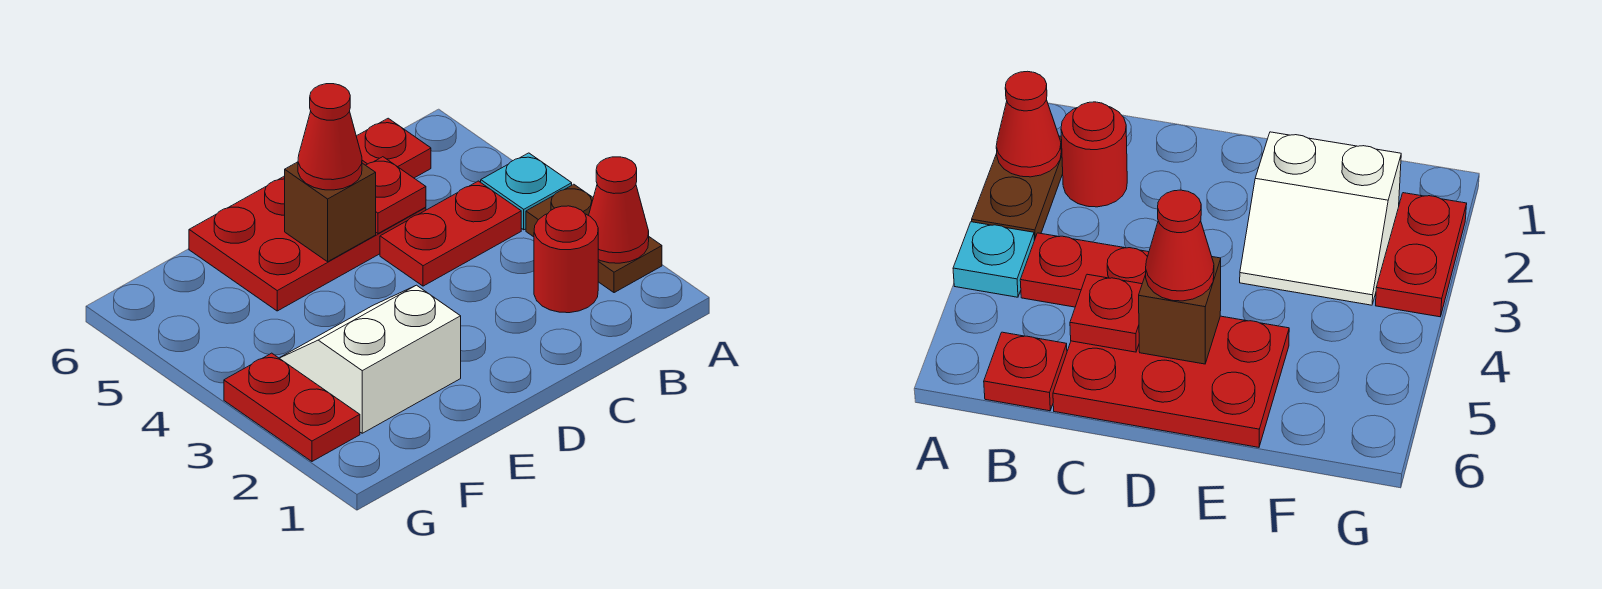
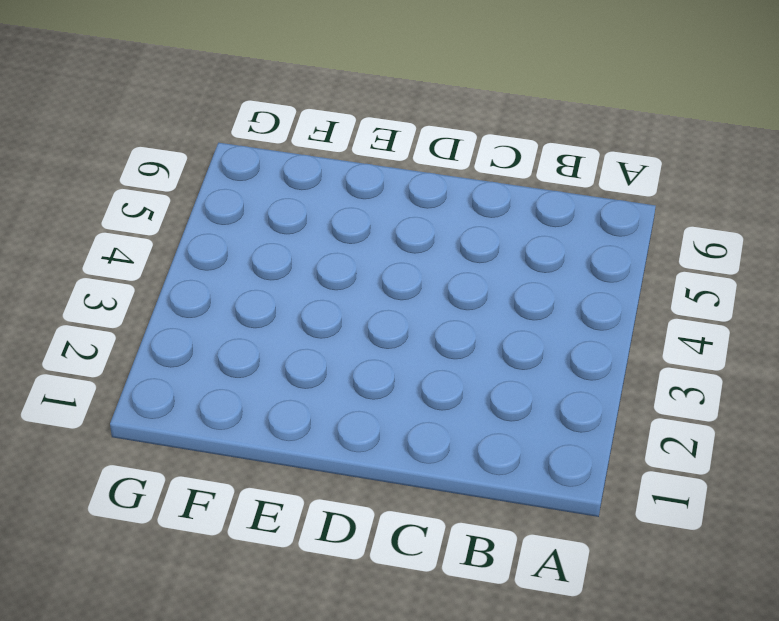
none -> brown 1x2 plate [526,184,662,293]
none -> cyan 1x1 plate [481,153,572,230]
none -> red 1x1 round brick [534,206,598,313]

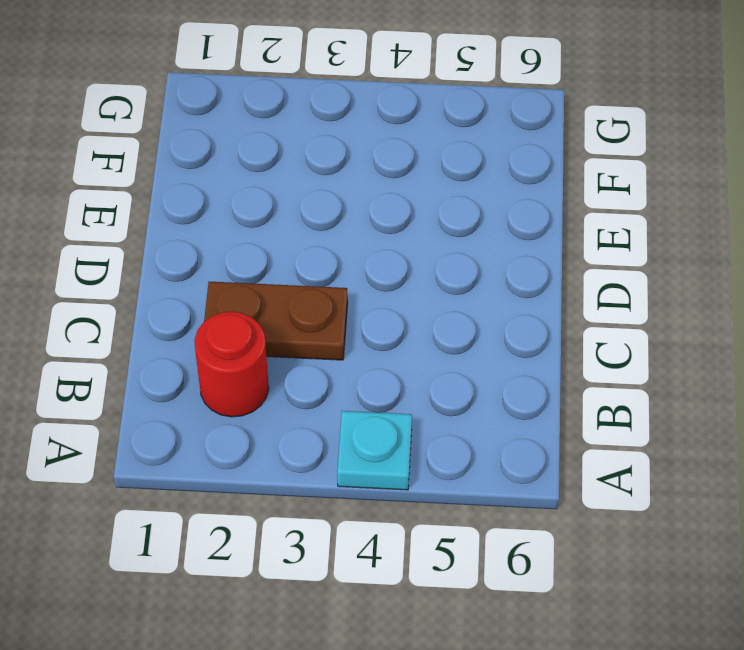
brown 1x2 plate [204,282,348,360] -> brown 1x2 plate moved to [526,184,662,293]
none -> red 1x2 plate [380,181,521,286]
none -> red 1x1 plate [356,118,431,178]
none -> red 2x3 plate [189,176,426,311]

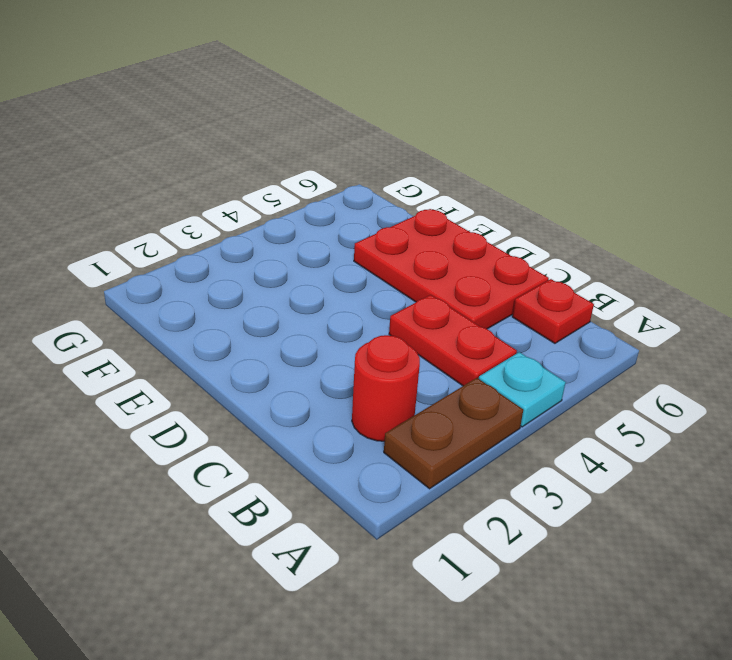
none -> white 2x2 slope [280,285,461,433]
none -> red 1x2 plate [224,353,360,461]
none -> red 1x1 cone [589,157,649,263]

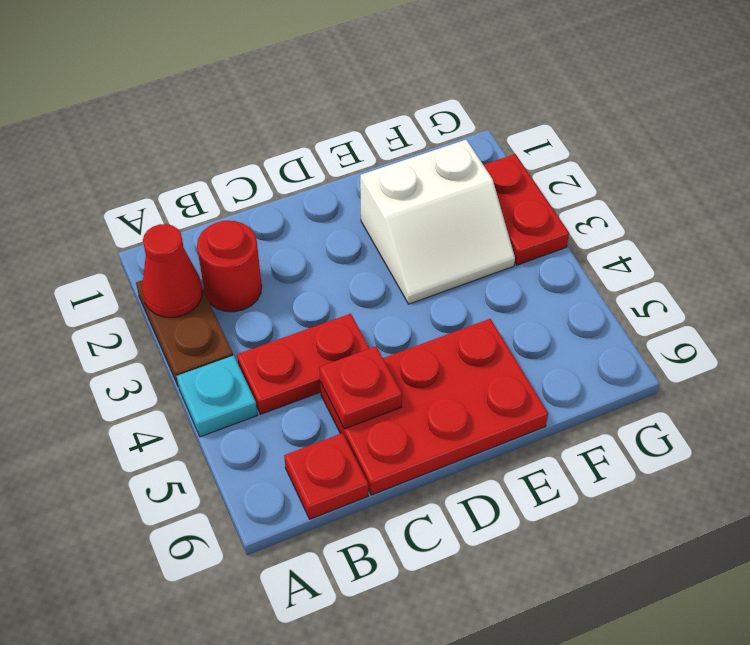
none -> brown 1x1 brick [285,162,376,262]
none -> red 1x1 cone [298,84,362,190]

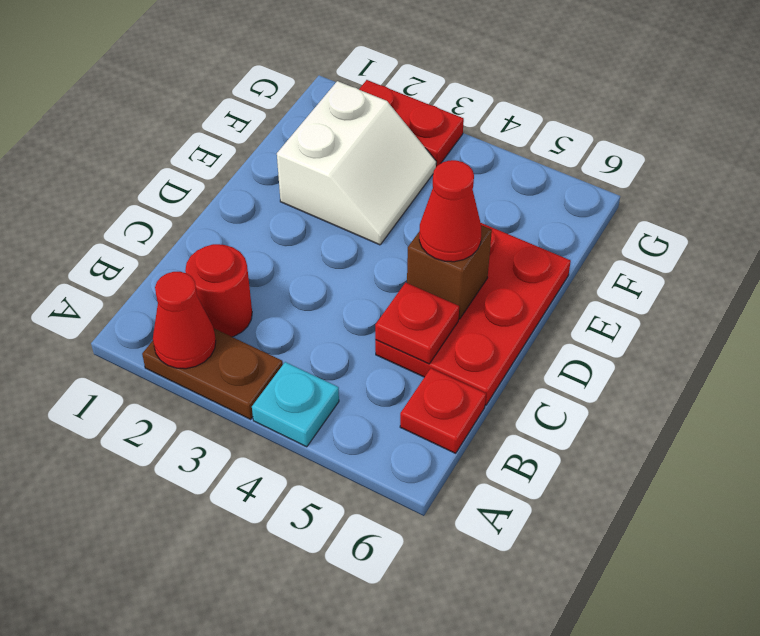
none -> red 1x2 plate [380,181,521,286]

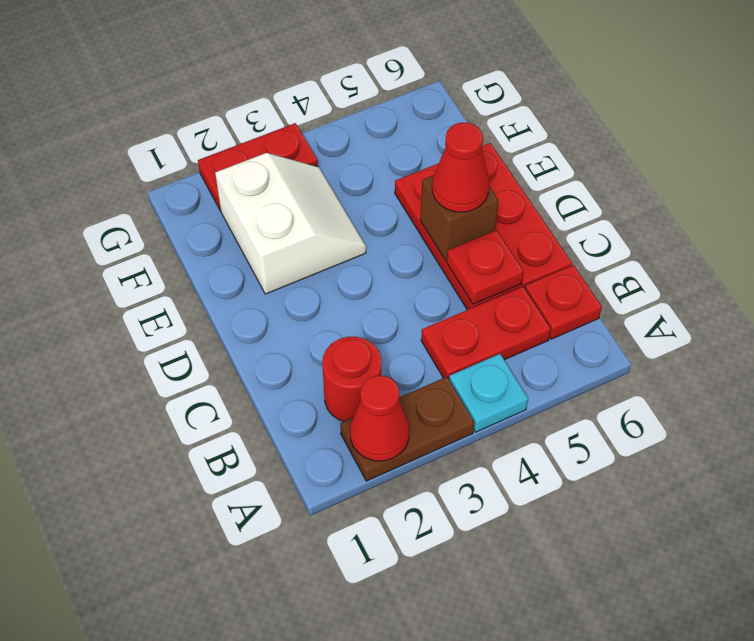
red 1x2 plate [421,287,551,379] -> red 1x2 plate turned to [380,181,521,286]

